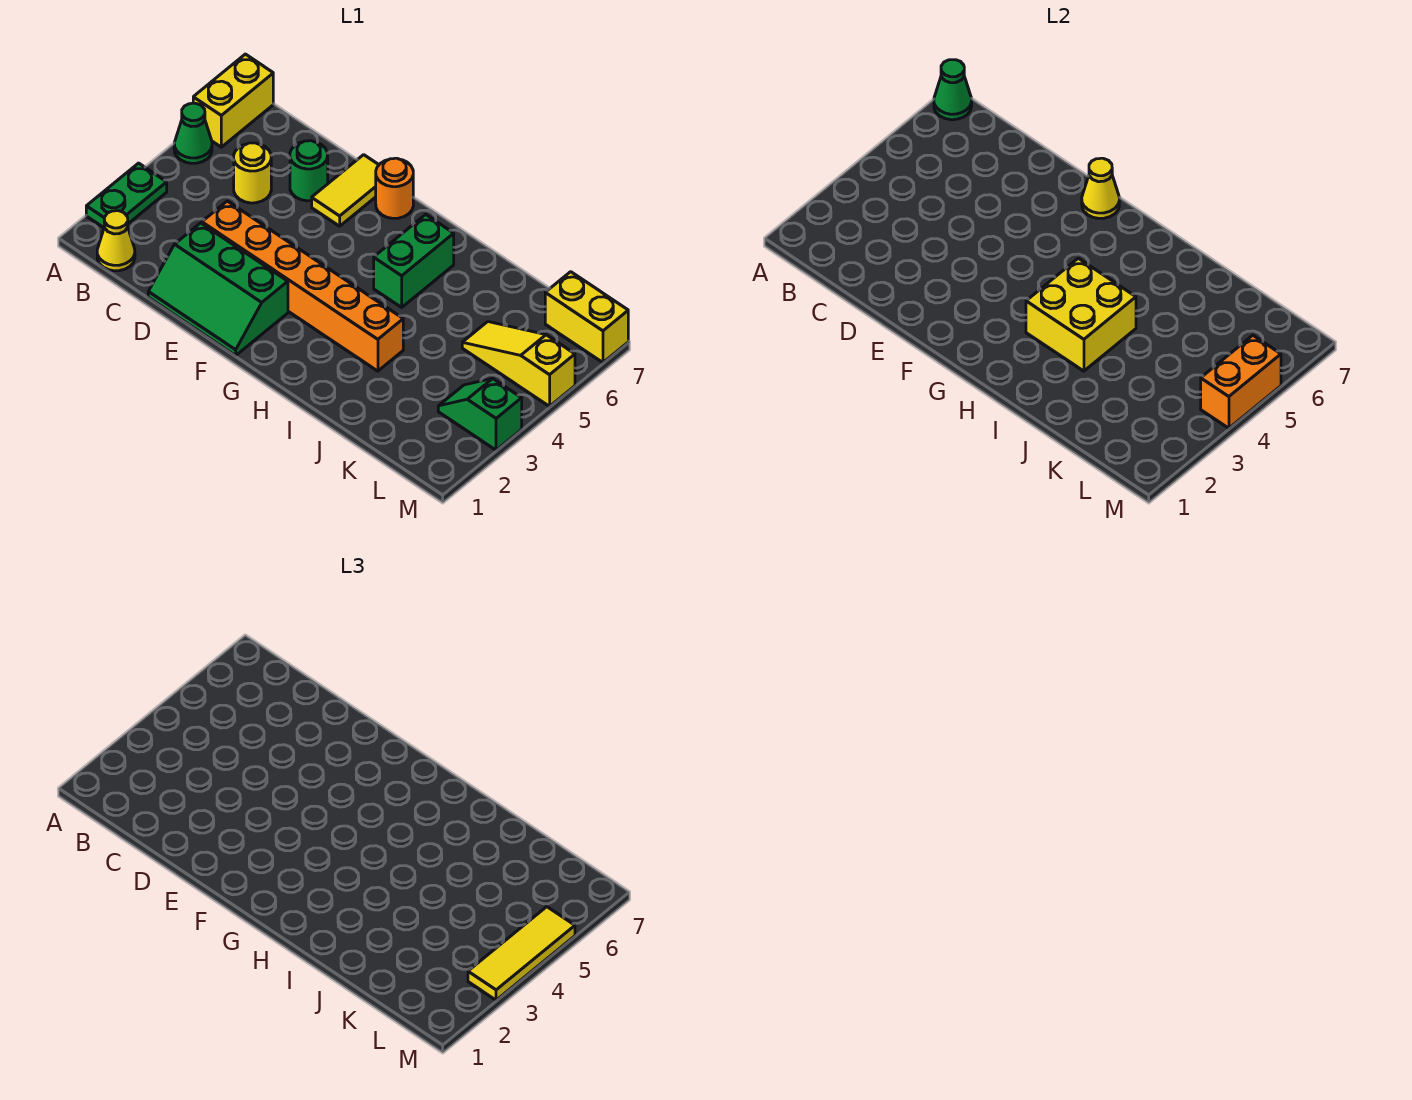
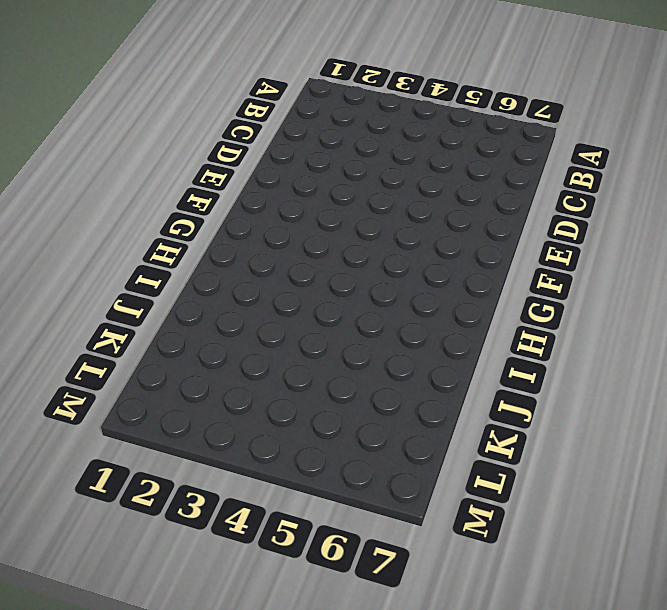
none -> green 1x2 plate [86,163,167,228]
none -> green 1x1 cone [174,103,212,163]
none -> yellow 1x2 brick [193,54,273,147]

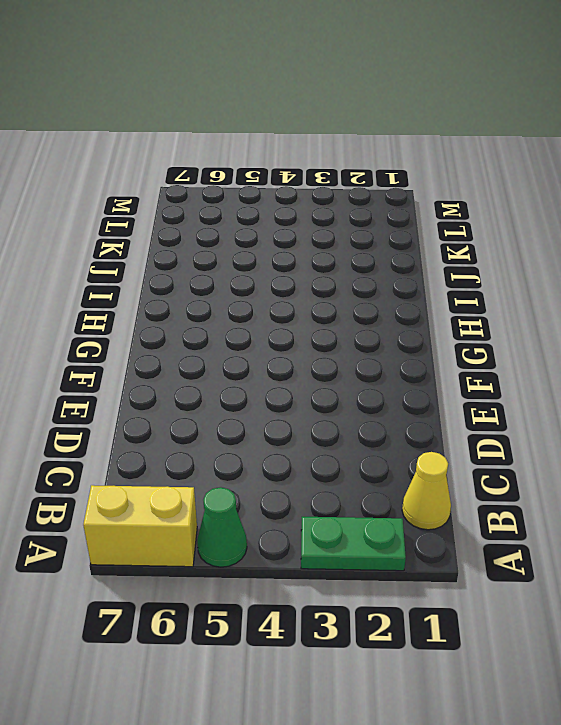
none -> yellow 1x1 round brick [234,143,271,203]
none -> green 2x3 slope [148,223,288,355]
none -> orange 1x6 brick [202,201,403,371]

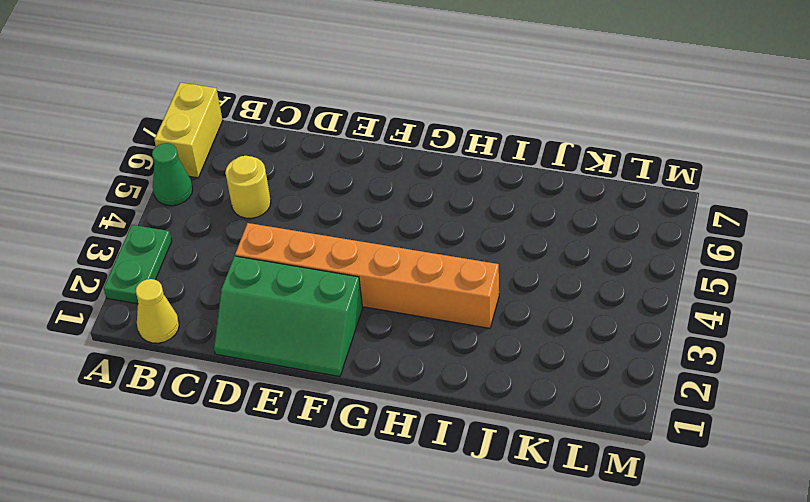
none -> green 1x1 round brick [290,141,328,201]
none -> yellow 1x2 tile [312,155,379,226]
none -> orange 1x1 round brick [376,158,413,218]

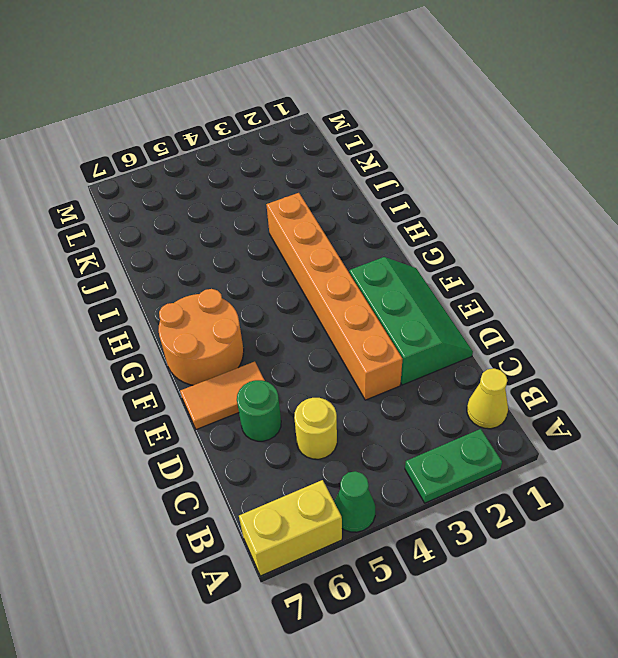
orange 1x2 tile [180,362,265,430] -> yellow 1x2 tile [312,155,379,226]
orange 2x2 round brick [159,289,244,385] -> orange 1x1 round brick [376,158,413,218]
none -> green 1x2 brick [374,214,454,307]
none -> yellow 1x3 slope [462,322,575,406]
none -> green 1x2 slope [438,379,522,450]

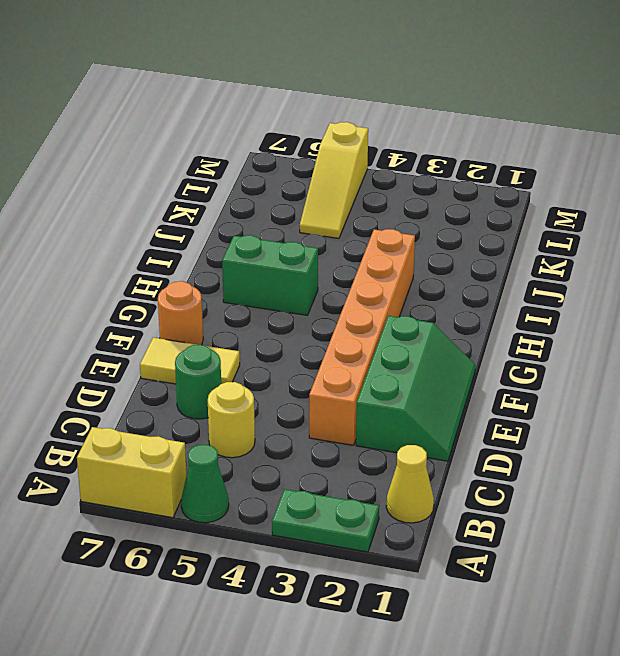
none -> green 1x2 slope [438,379,522,450]
none -> yellow 1x2 brick [545,272,628,362]
none -> green 1x1 cone [934,60,972,120]

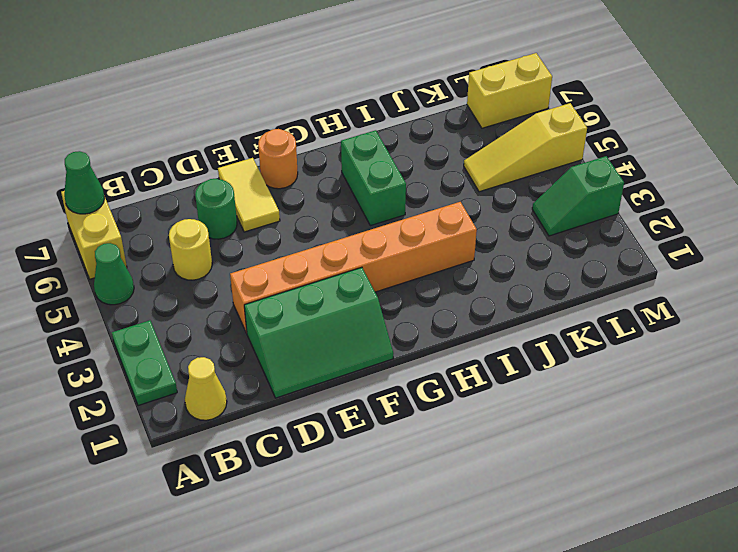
none -> yellow 1x1 cone [1082,158,1119,218]
none -> yellow 2x2 brick [1026,258,1136,371]
none -> orange 1x2 brick [1201,335,1281,428]

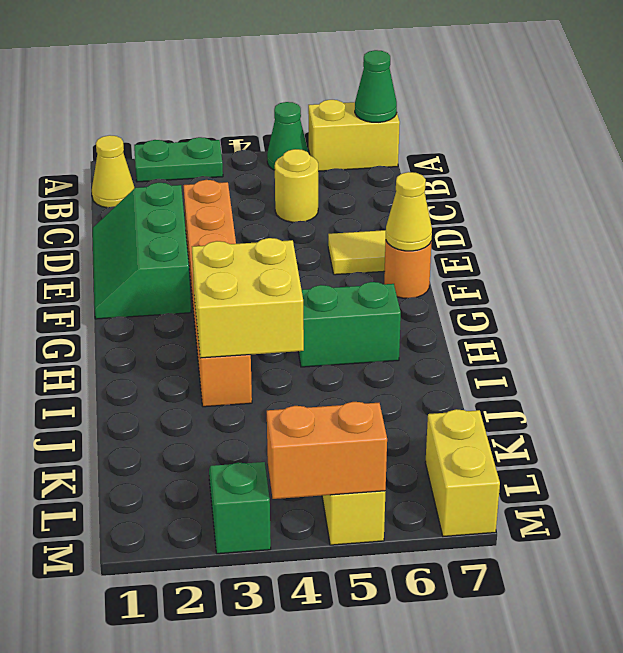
none -> green 1x1 round brick [290,141,328,201]
none -> yellow 1x3 tile [468,907,575,1000]

